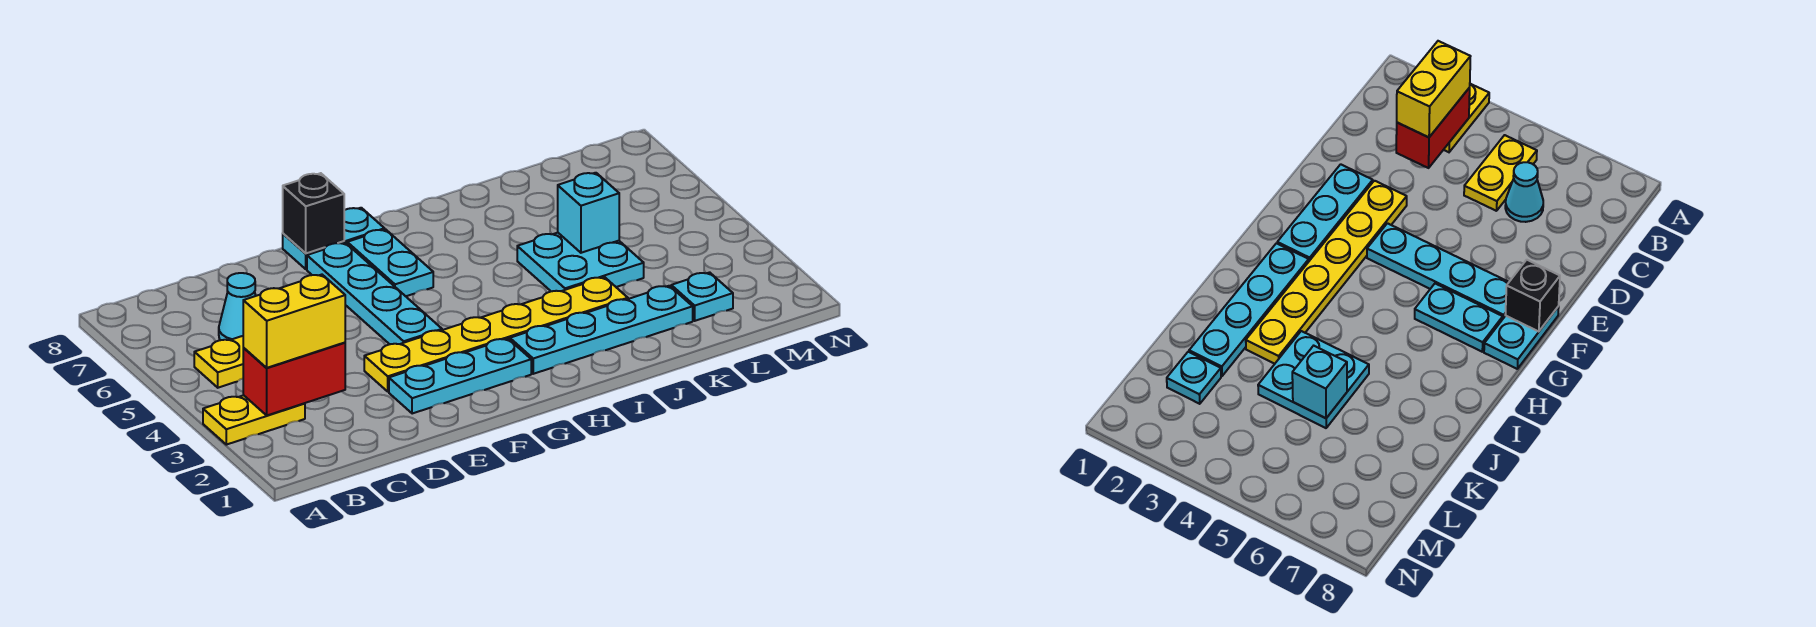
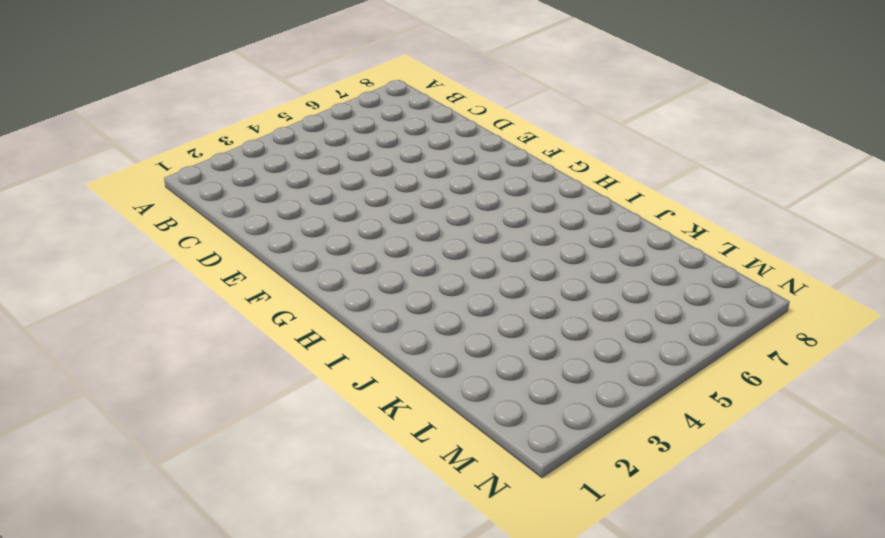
none -> yellow 1x2 plate [203,395,305,445]
none -> yellow 1x2 plate [194,336,244,388]
none -> cyan 1x1 cone [219,273,256,340]

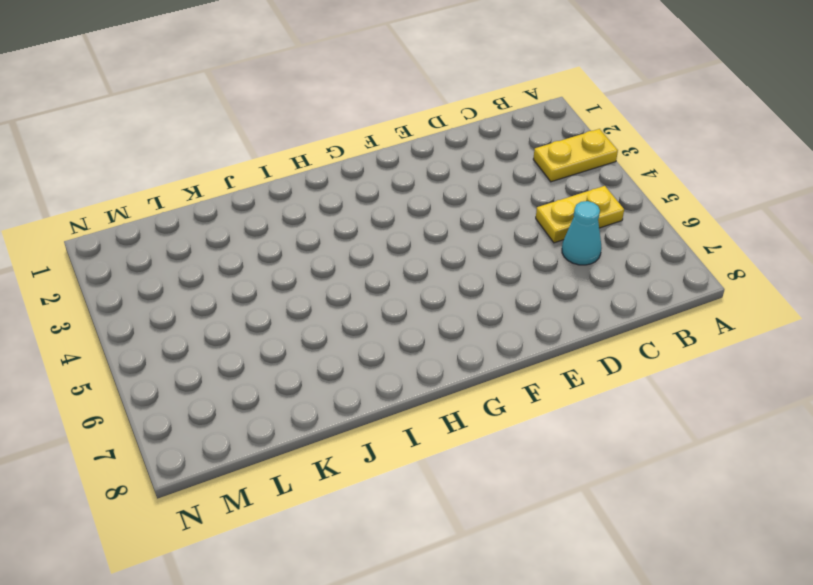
none -> cyan 1x3 plate [389,339,531,414]
none -> yellow 1x6 plate [364,277,628,392]
none -> cyan 1x4 plate [307,243,442,344]

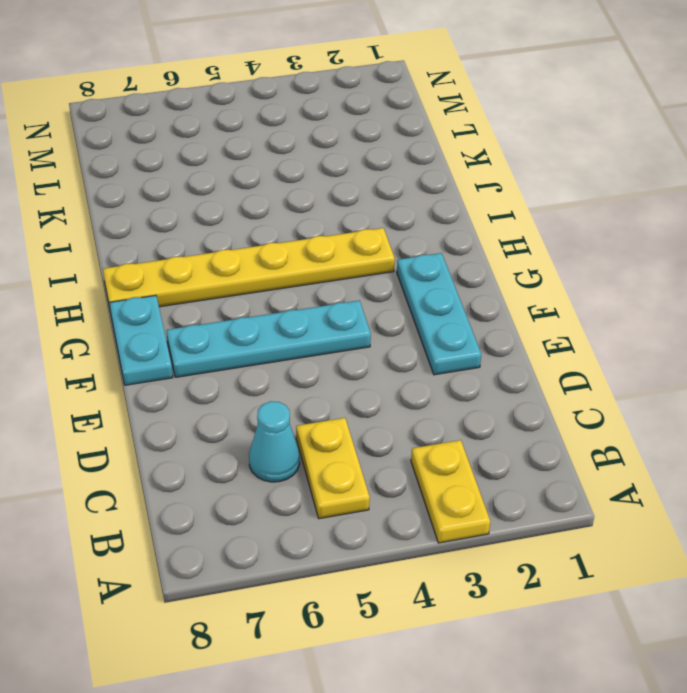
yellow 1x6 plate [103,228,395,312] -> yellow 1x6 plate turned to [364,277,628,392]
none -> cyan 1x2 plate [347,229,433,296]
none -> cyan 1x4 plate [510,286,693,374]
none -> cyan 2x2 plate [517,233,644,291]

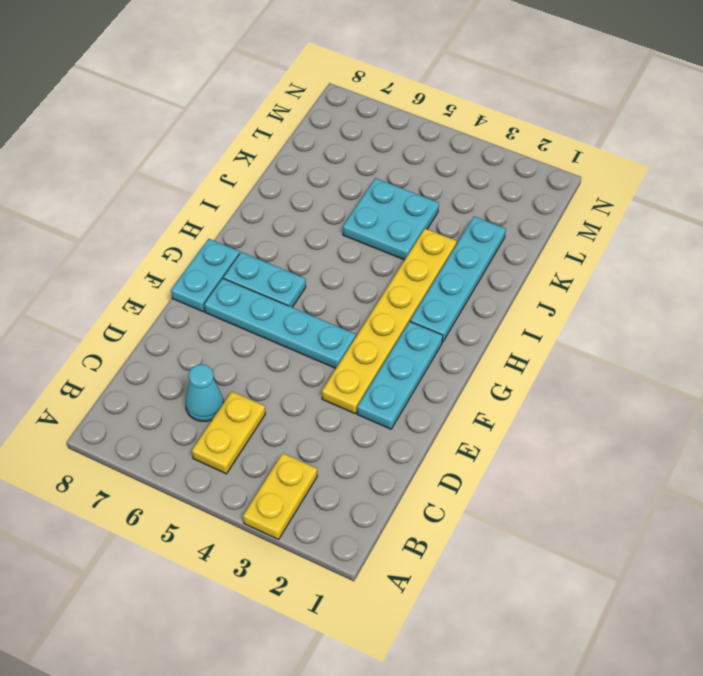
none -> cyan 1x1 plate [671,272,733,321]
none -> red 1x2 brick [243,343,345,415]
none -> black 1x1 brick [283,173,344,253]

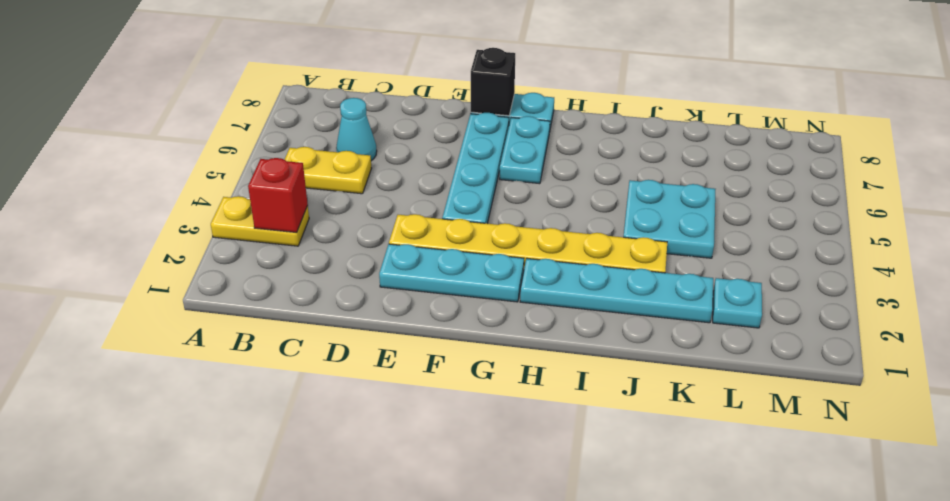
red 1x1 brick [248,158,308,233] -> red 1x2 brick [243,343,345,415]
none -> cyan 1x1 brick [558,173,619,253]
none -> yellow 1x2 brick [243,275,345,368]

